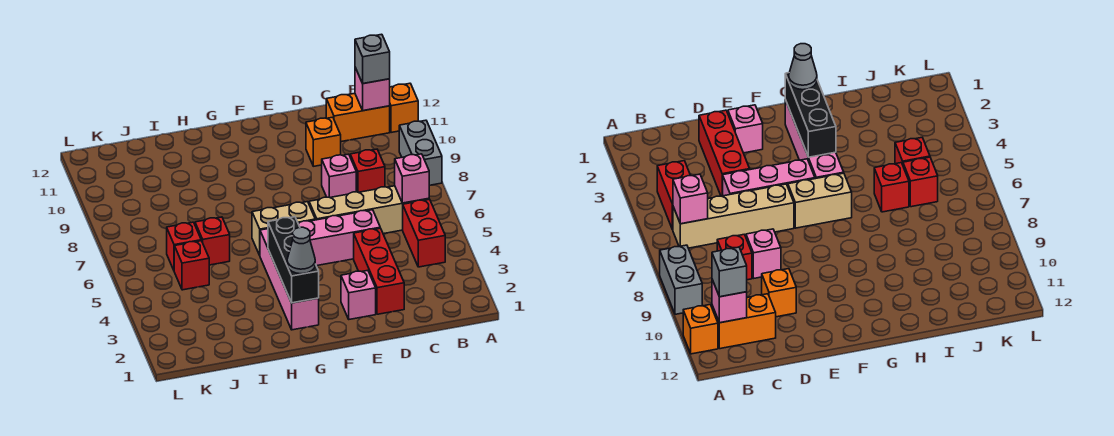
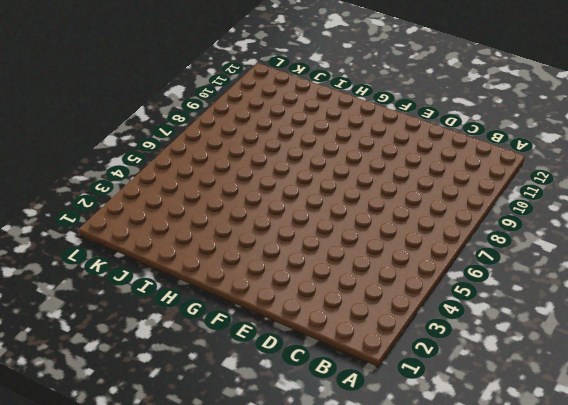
none -> grey 1x2 brick [399,120,442,185]
none -> orange 1x1 brick [390,83,418,133]
none -> red 1x2 brick [403,199,445,267]

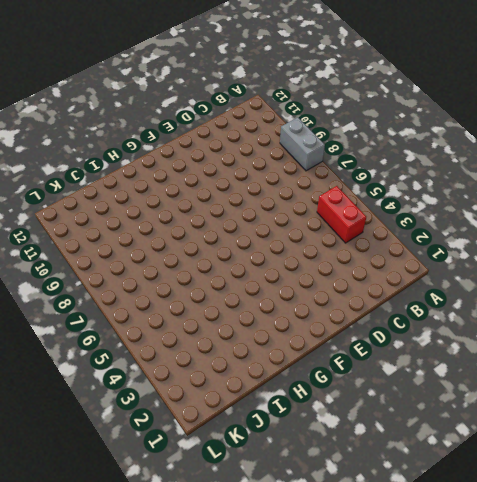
none -> orange 1x1 brick [390,83,418,133]
none -> tan 1x4 brick [309,186,429,234]
none -> orange 1x2 brick [326,93,390,142]

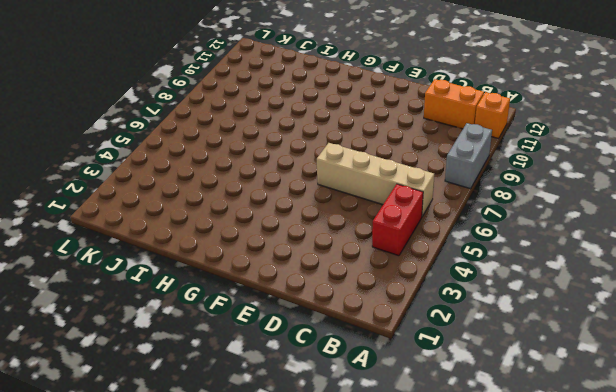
none -> red 1x1 brick [350,149,385,192]
none -> red 1x3 brick [354,228,404,314]
none -> pink 1x3 brick [298,210,380,266]

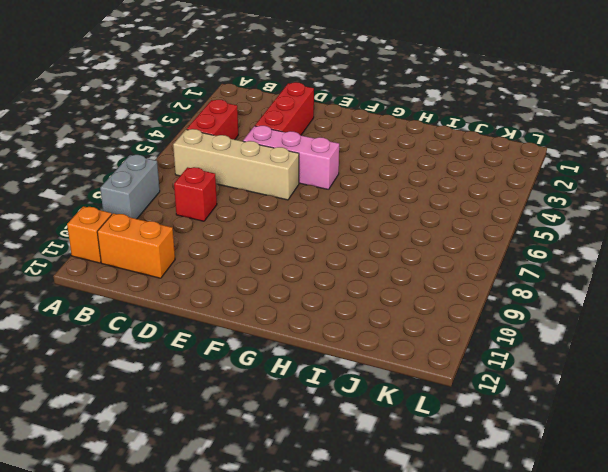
none -> pink 1x1 brick [322,154,356,198]
none -> orange 1x1 brick [306,117,341,166]
none -> pink 1x1 brick [341,270,376,319]

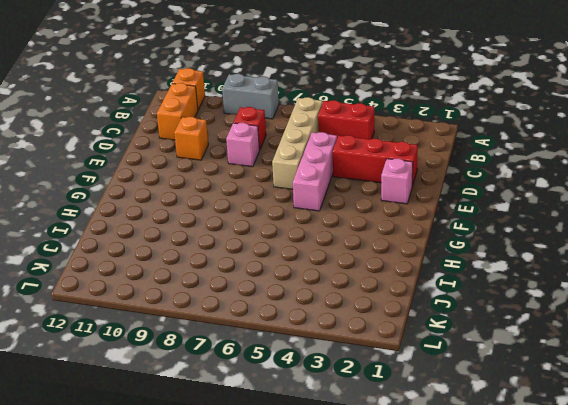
none -> tan 1x2 brick [252,202,315,255]
none -> pink 1x4 brick [260,229,319,330]
none -> red 1x1 brick [195,217,230,265]

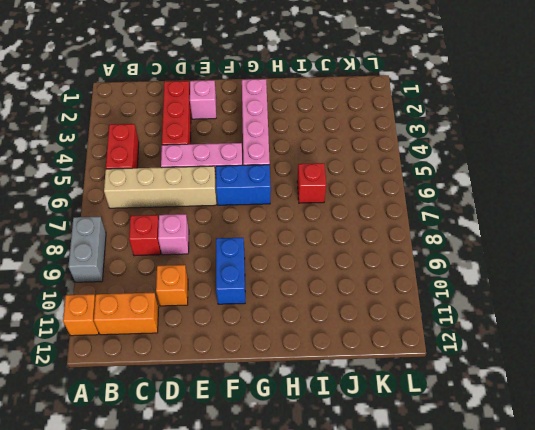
blue 1x2 brick [216,165,271,205] -> tan 1x2 brick [252,202,315,255]
blue 1x2 brick [216,238,245,304] -> none
none -> red 1x1 brick [174,241,209,290]
none -> red 1x1 brick [167,222,201,270]
none -> pink 1x1 brick [395,154,429,203]

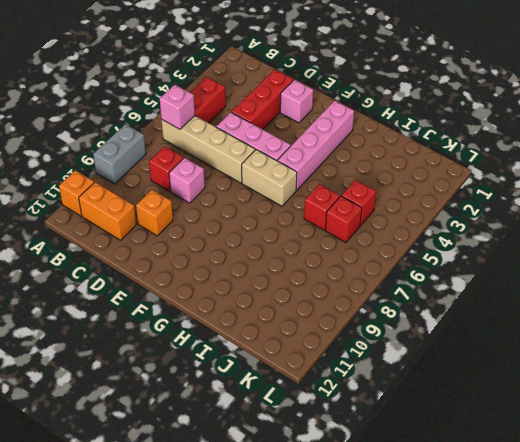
none -> pink 1x1 brick [355,68,390,111]
none -> black 1x3 brick [268,217,319,303]
none -> grey 1x1 brick [355,34,390,84]

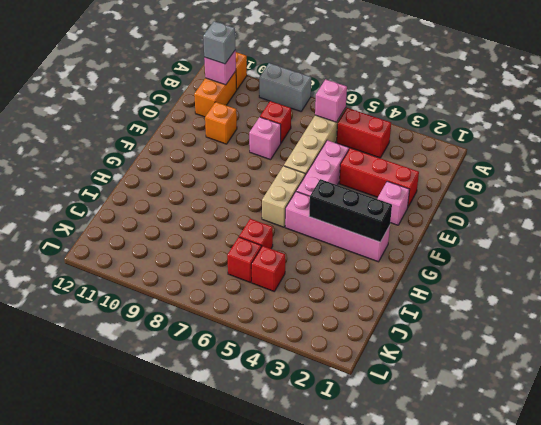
none -> grey 1x1 cone [287,227,315,274]

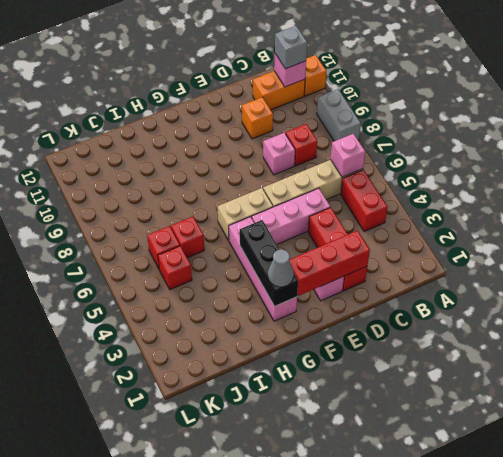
red 1x3 brick [290,231,370,296] -> none

